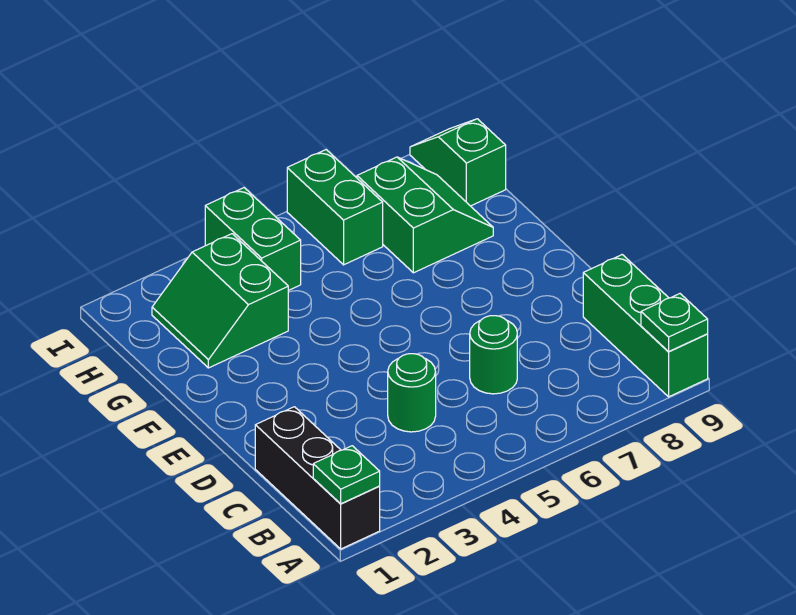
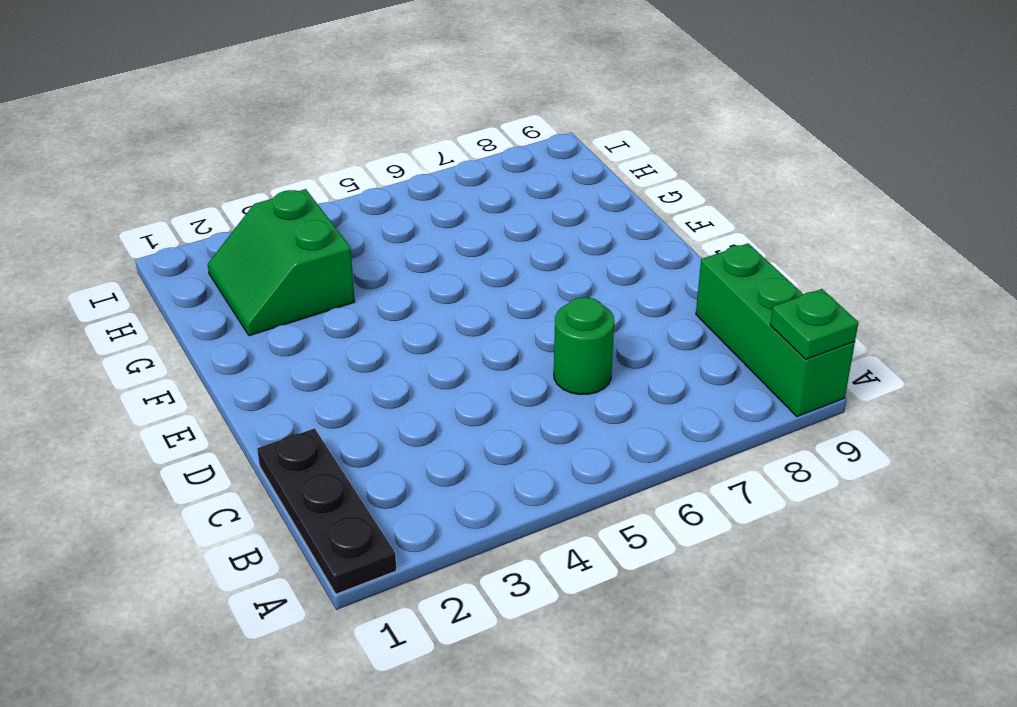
black 1x3 plate [257,428,396,594] -> black 1x3 brick [255,407,380,549]
none -> green 1x1 round brick [388,354,436,432]
none -> green 2x2 slope [357,157,493,273]

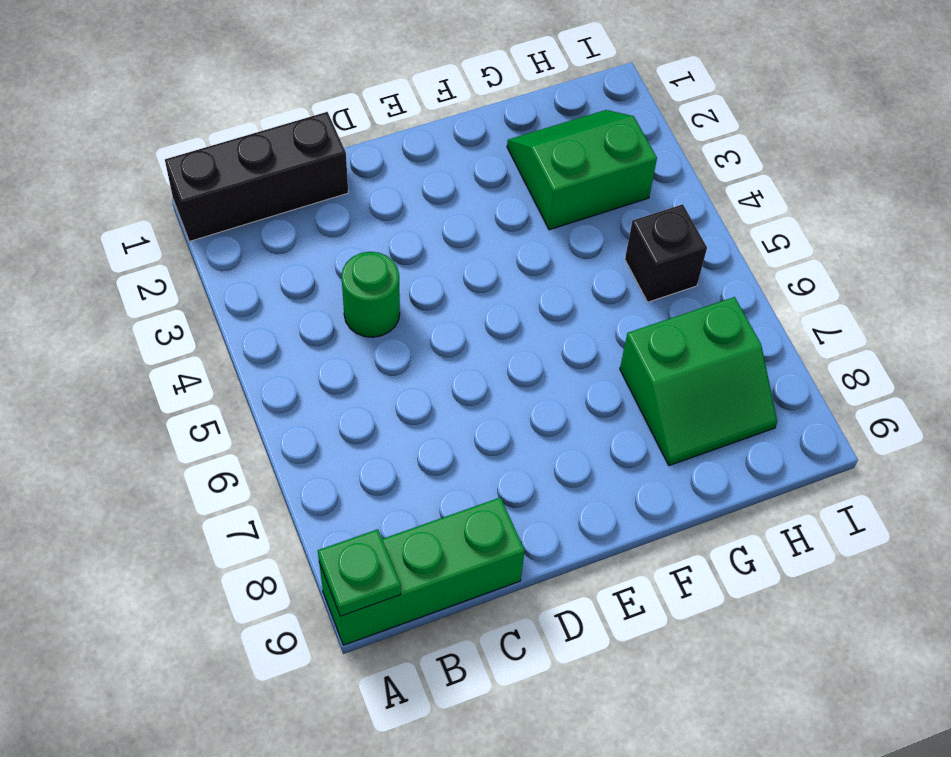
black 1x1 brick [625,204,707,302] -> none
none -> green 1x1 round brick [470,316,517,394]
none -> green 1x2 brick [205,188,301,291]

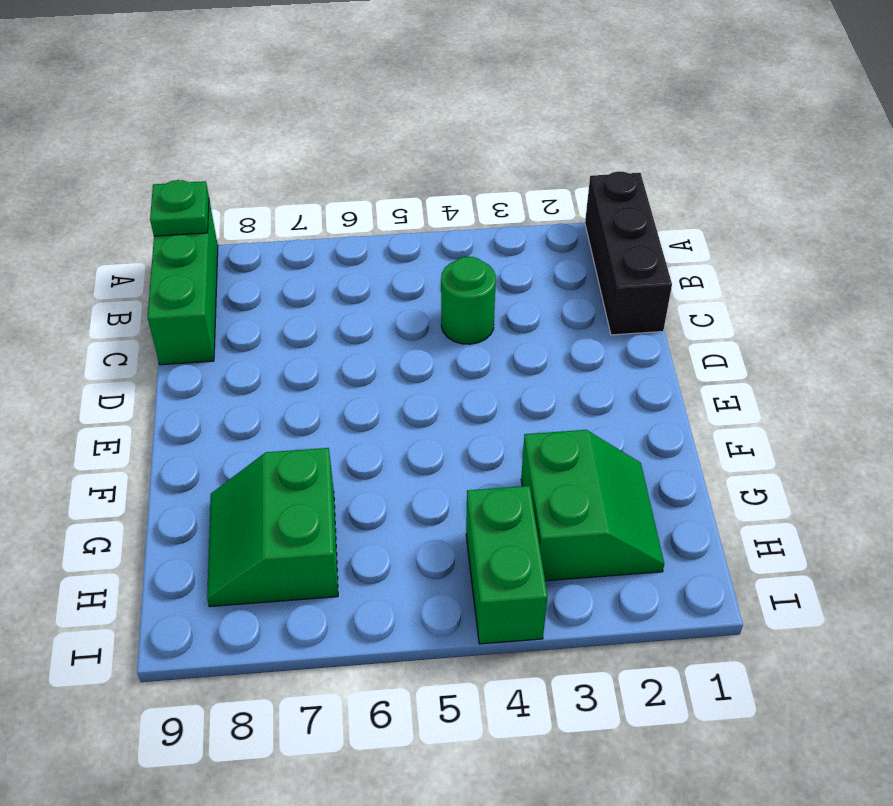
none -> green 1x1 round brick [470,316,517,394]
none -> green 1x2 brick [287,150,383,265]

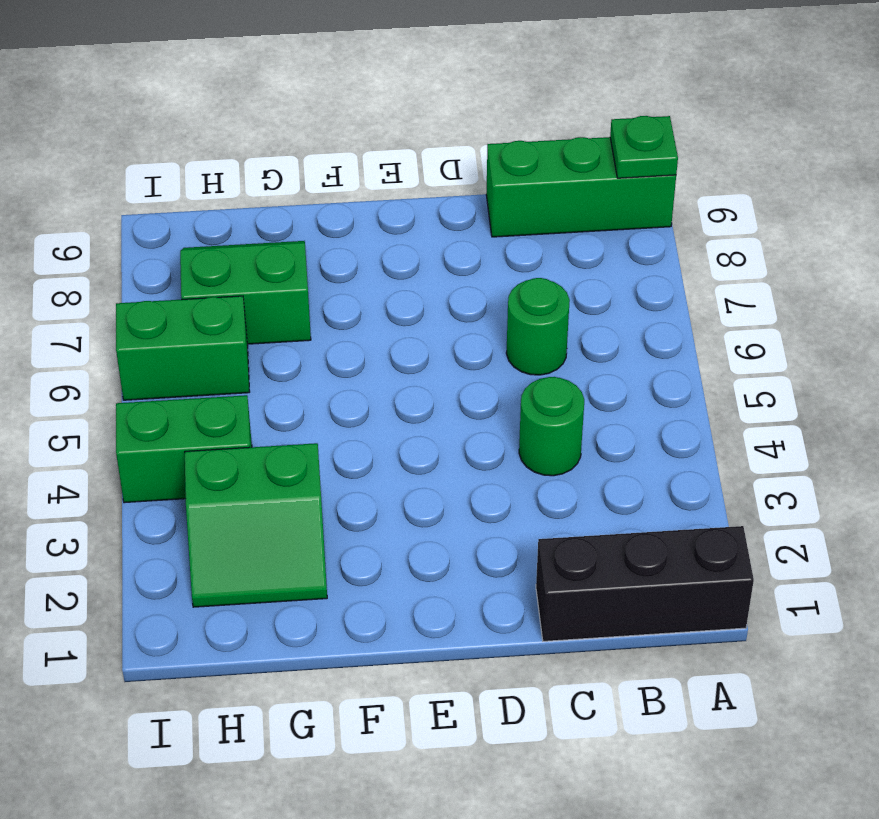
none -> green 1x2 slope [410,119,506,206]
none -> green 1x1 plate [313,446,380,504]

